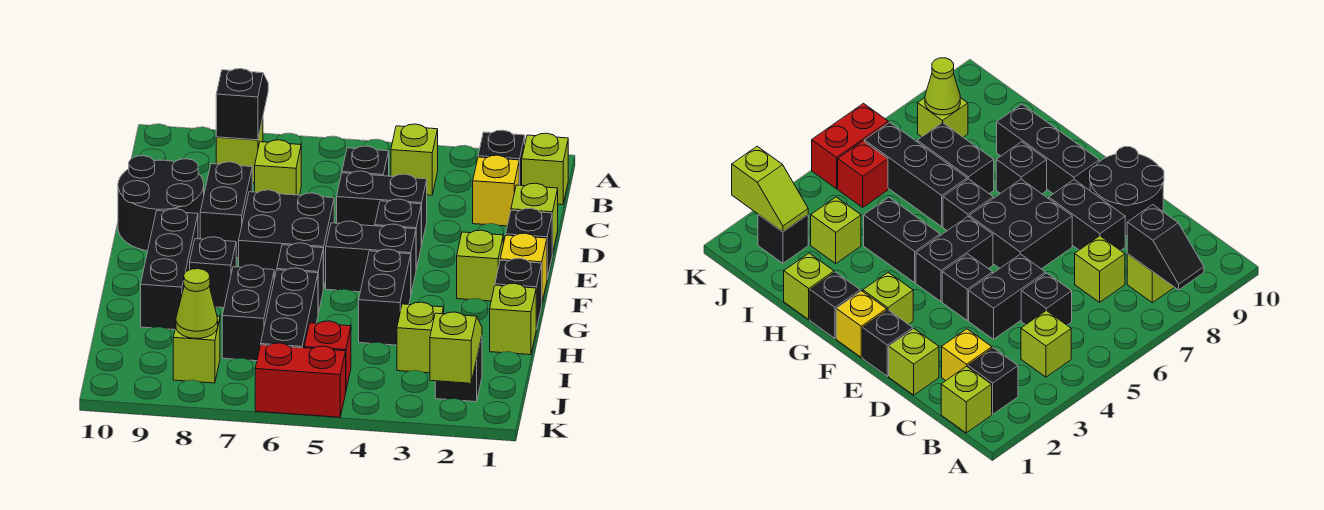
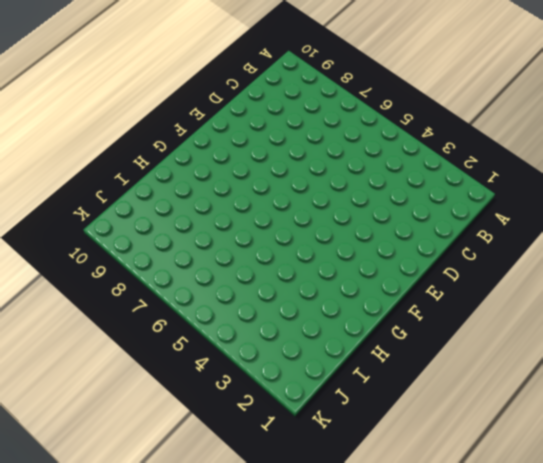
none -> lime 1x1 brick [522,133,568,205]
none -> black 1x1 brick [478,130,525,185]
none -> lime 1x1 brick [391,124,438,195]
none -> lime 1x1 brick [216,119,263,183]

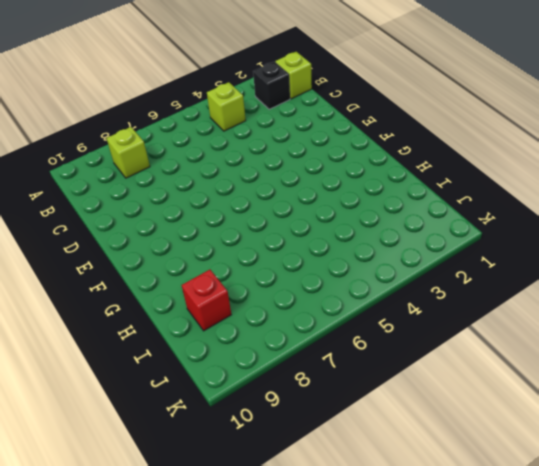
red 1x1 brick [182,270,231,331] -> red 1x1 brick moved to [304,321,351,389]
none -> yellow 1x1 brick [473,155,519,226]
none -> black 1x1 brick [342,146,389,176]
none -> lime 1x1 brick [255,140,301,195]
none -> lime 1x1 brick [511,183,558,254]

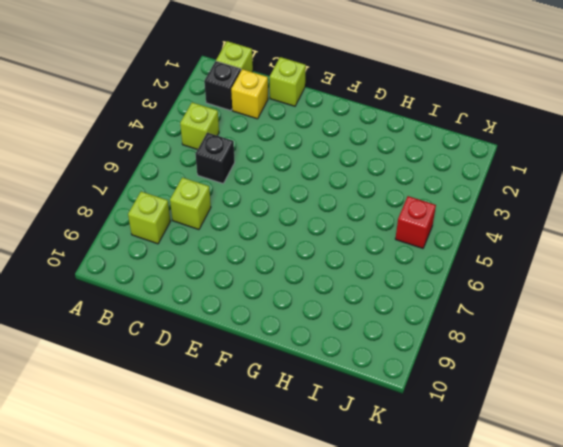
none -> black 1x2 brick [337,171,427,245]
none -> black 1x2 brick [200,162,252,258]
none -> black 2x2 round brick [118,156,204,251]
none -> black 1x1 brick [506,208,552,278]

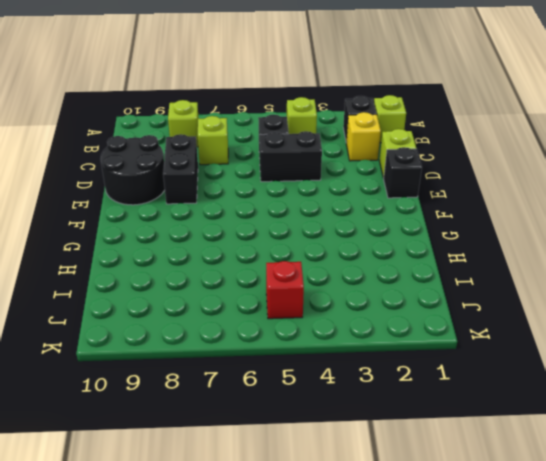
none -> black 1x1 brick [375,199,421,269]
none -> black 2x2 brick [239,190,334,289]
none -> yellow 1x1 brick [500,233,547,302]
none -> lime 1x1 brick [457,230,503,301]

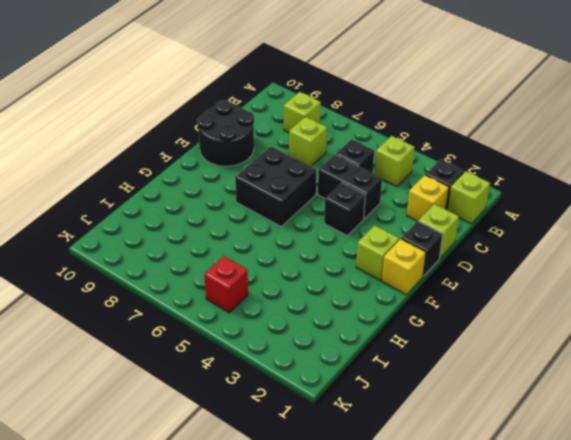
none -> black 1x2 brick [200,162,252,258]
none -> black 1x2 brick [326,221,416,293]
none -> black 1x3 brick [141,209,198,330]
none -> black 1x1 brick [495,258,542,329]

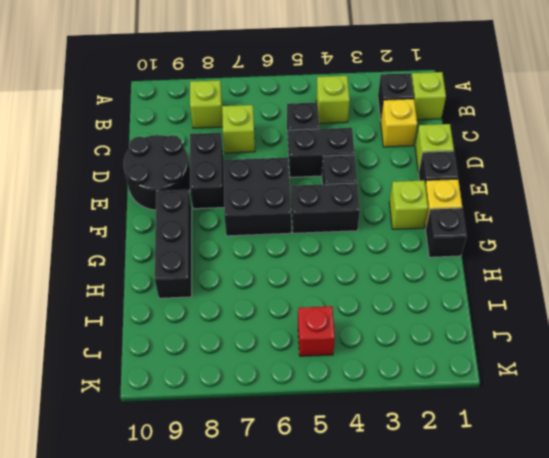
none -> black 1x2 brick [359,249,411,345]
none -> black 1x1 brick [277,243,323,313]
none -> black 1x1 brick [190,237,236,308]
none -> lime 1x1 brick [490,283,536,355]

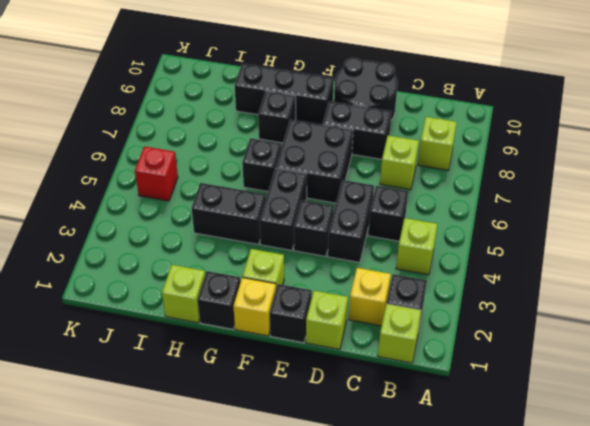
none -> black 1x3 brick [261,268,318,348]
none -> black 1x2 brick [222,265,274,361]
none -> lime 1x1 brick [397,302,444,373]
none -> black 1x1 brick [435,336,482,402]

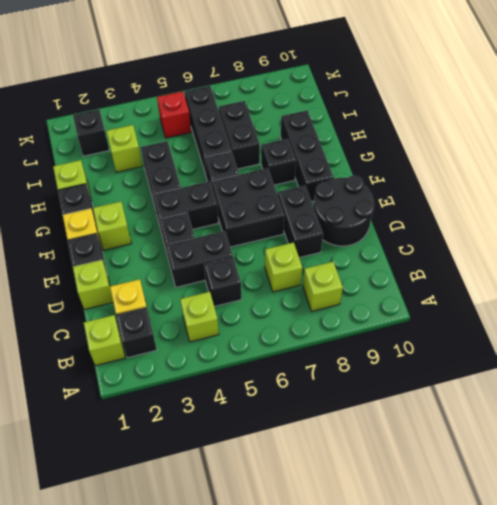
none -> lime 1x1 brick [173,316,220,383]
none -> red 1x2 brick [255,343,346,417]
none -> black 1x2 slope [216,69,268,140]
none -> lime 1x2 slope [430,312,482,383]

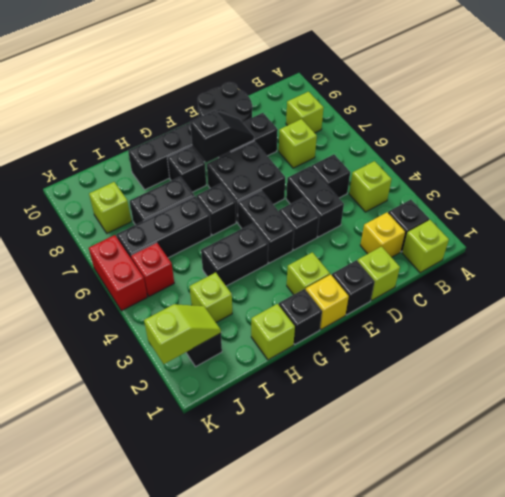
black 1x2 slope [190,111,254,163] -> black 1x2 slope moved to [216,69,268,140]
none -> lime 1x1 cone [176,269,218,338]

